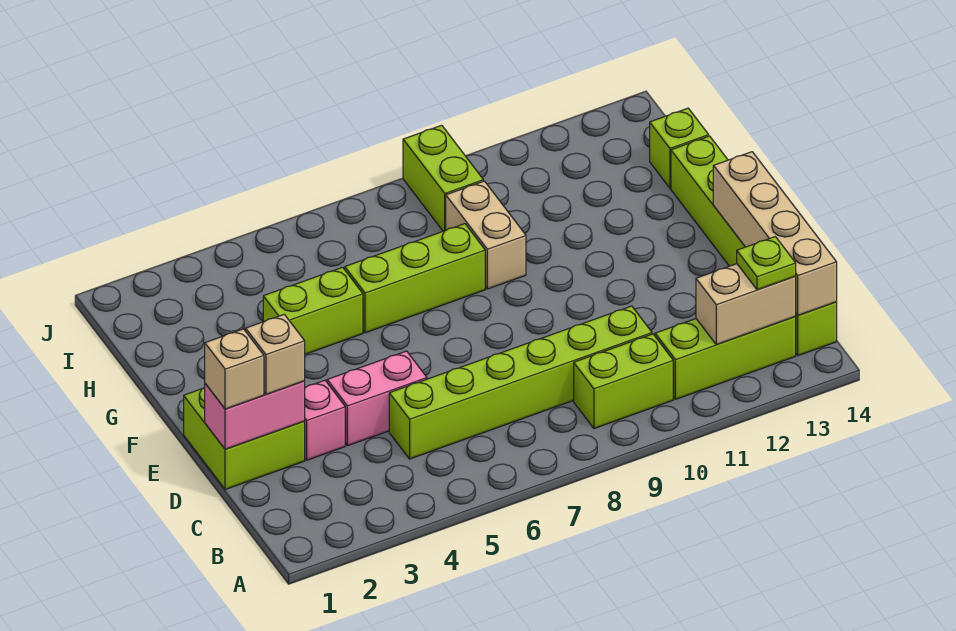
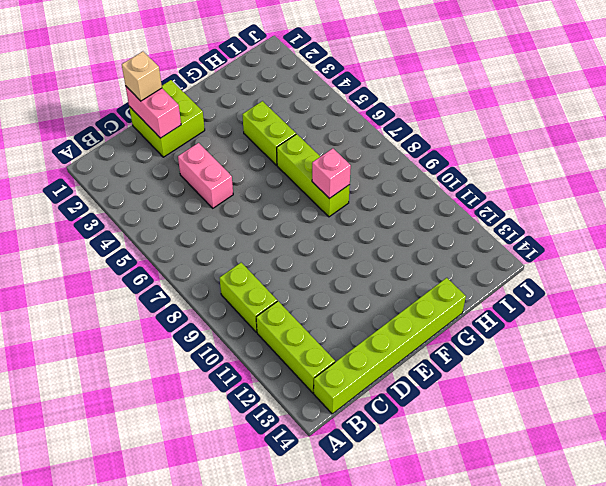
pink 1x1 brick [312,148,351,199] -> pink 1x1 brick moved to [305,380,345,460]
none -> lime 1x6 brick [389,306,652,459]
none -> tan 1x2 brick [446,181,526,289]
none -> lime 1x1 brick [650,108,709,188]

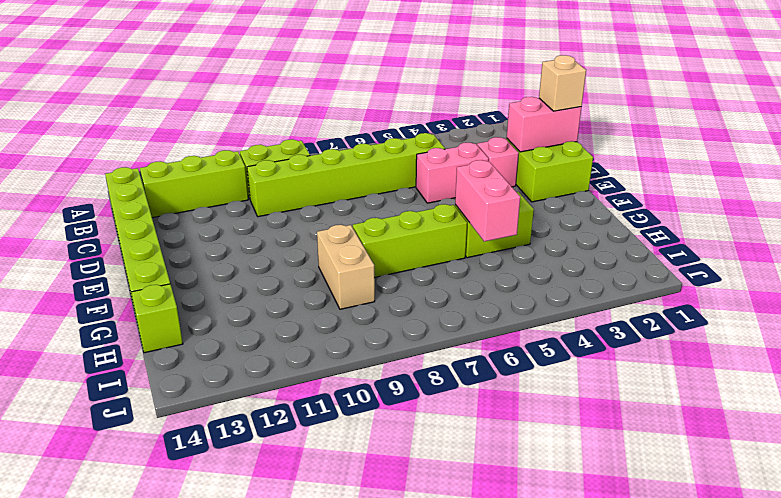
pink 1x2 brick [455,160,520,242] -> none
none -> lime 1x2 brick [403,125,483,231]
none -> tan 1x2 brick [696,264,796,344]
none -> tan 1x4 brick [713,152,837,315]

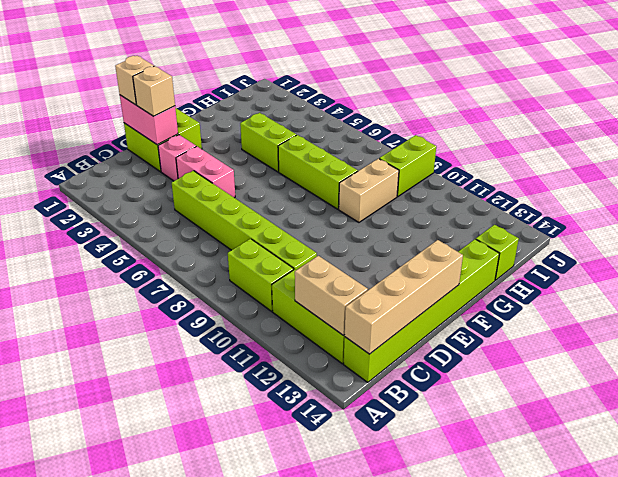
none -> lime 1x1 plate [737,237,796,290]

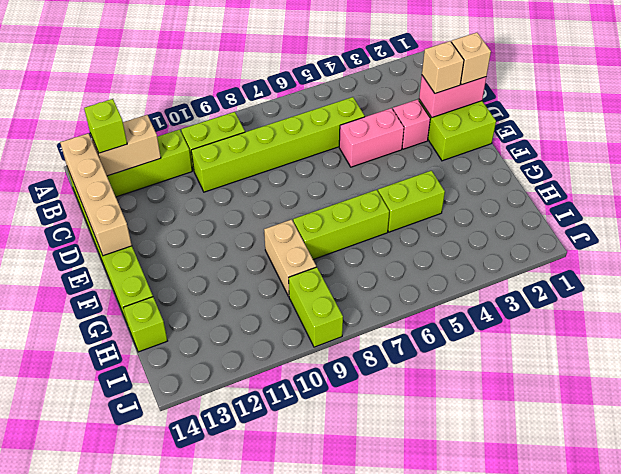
lime 1x1 brick [84,99,127,153] -> lime 1x1 plate [737,237,796,290]

